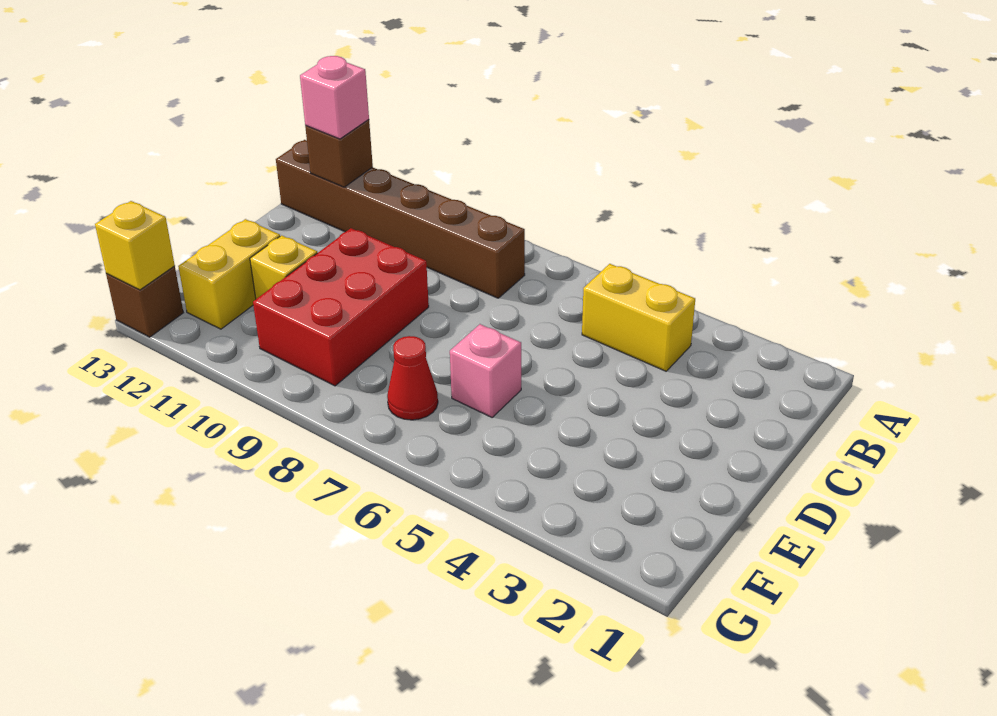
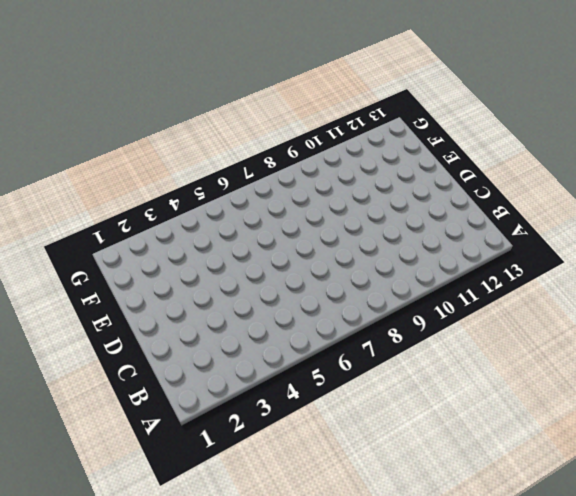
none -> yellow 1x2 brick [582,264,695,371]
none -> brown 1x6 brick [276,140,525,298]

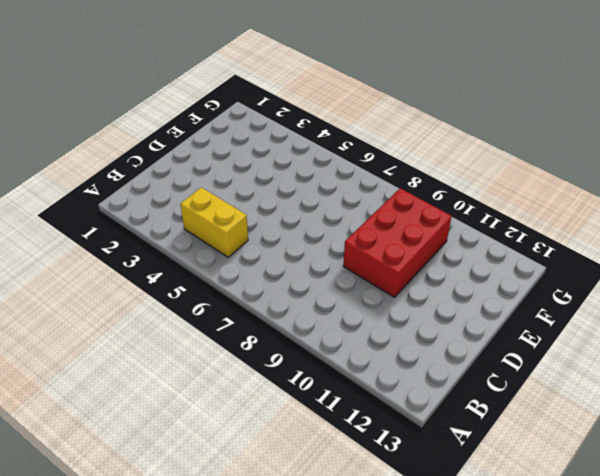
none -> brown 1x6 brick [276,140,525,298]
none -> pink 1x1 brick [450,324,521,417]

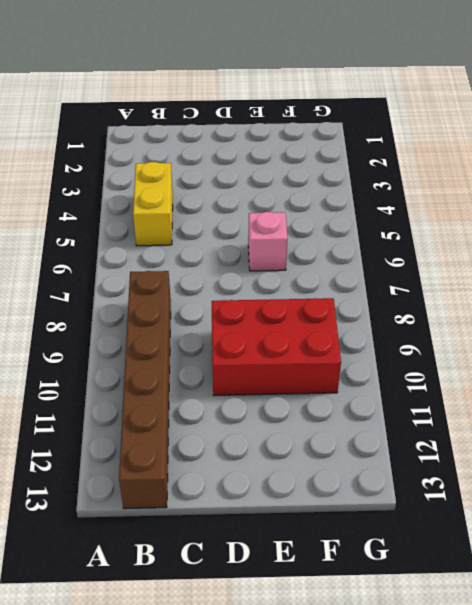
none -> yellow 1x1 brick [250,235,317,299]
none -> yellow 1x2 brick [178,219,280,329]

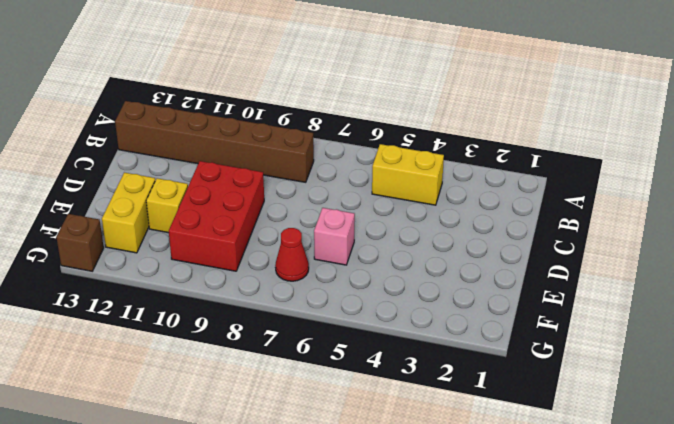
none -> brown 1x1 brick [305,120,373,187]
none -> yellow 1x1 brick [95,201,175,290]

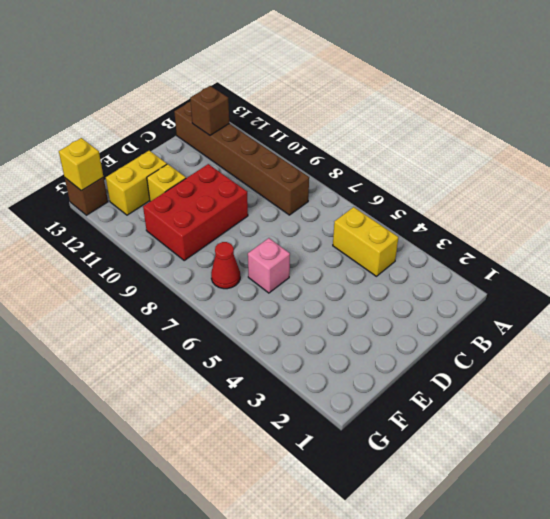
none -> pink 1x1 brick [300,56,369,139]

